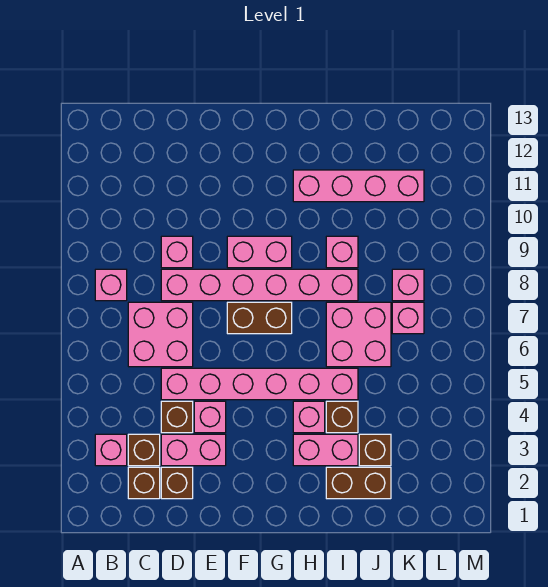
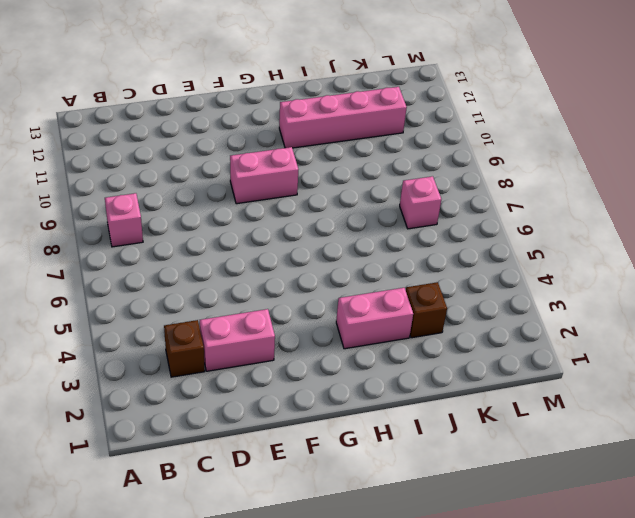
none -> pink 1x1 brick [95,434,127,466]
none -> brown 1x1 brick [128,467,160,499]
none -> pink 2x2 brick [128,302,193,367]

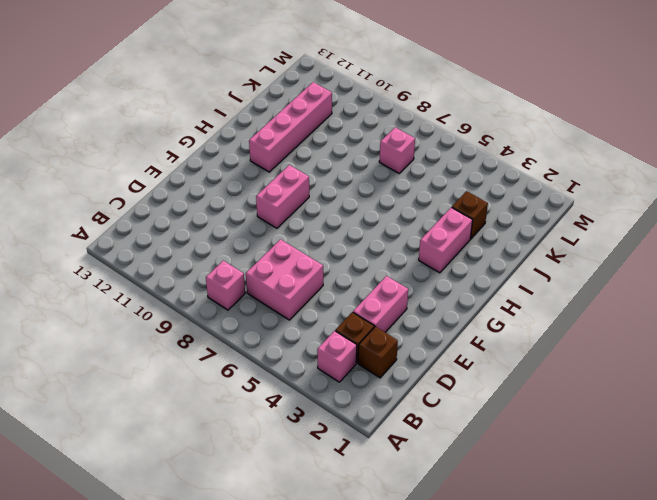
none -> brown 1x1 brick [161,467,193,499]
none -> brown 1x1 brick [161,401,193,433]
none -> pink 1x6 brick [161,368,358,400]

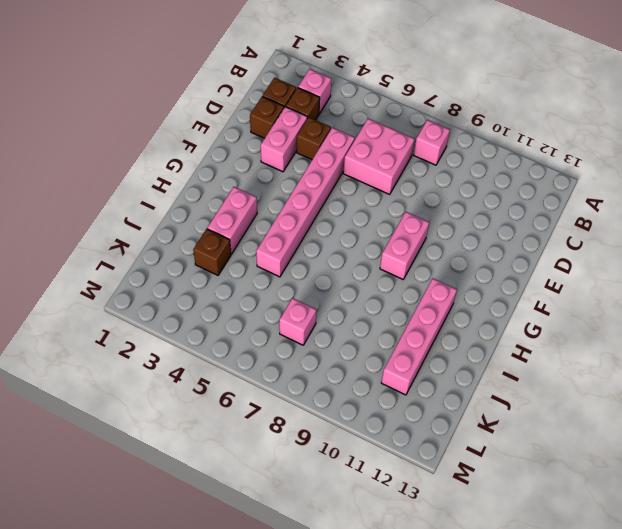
none -> pink 1x6 brick [161,269,358,301]
none -> pink 1x1 brick [161,236,193,268]
none -> pink 1x1 brick [194,401,226,433]

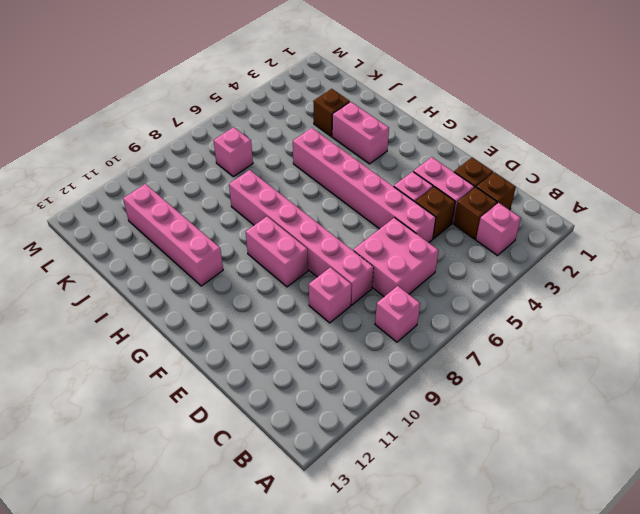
none -> brown 1x2 brick [227,302,292,334]
none -> pink 1x1 brick [293,401,325,433]
none -> brown 1x2 brick [326,467,391,499]

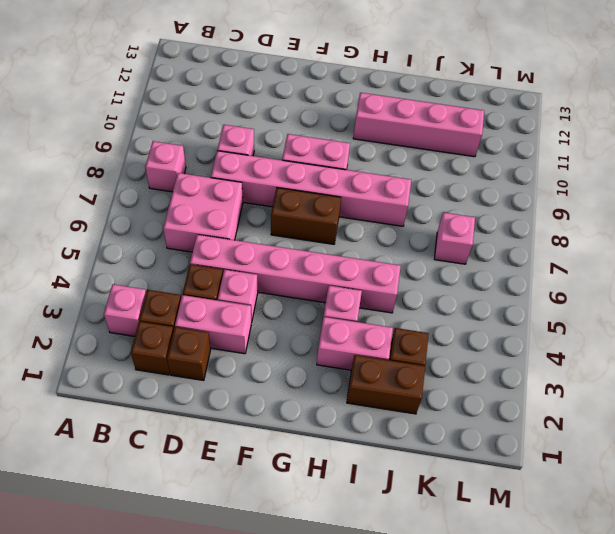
none -> brown 1x1 brick [326,401,358,433]
none -> pink 2x2 brick [326,302,391,367]
none -> pink 1x1 brick [326,236,358,268]

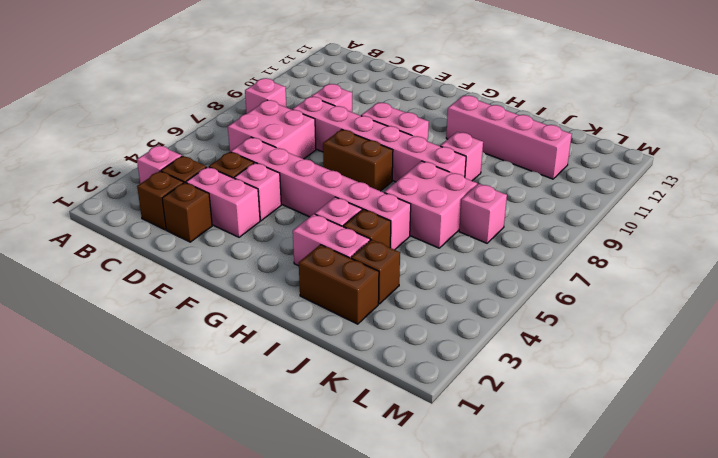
none -> pink 1x1 brick [392,269,424,301]

